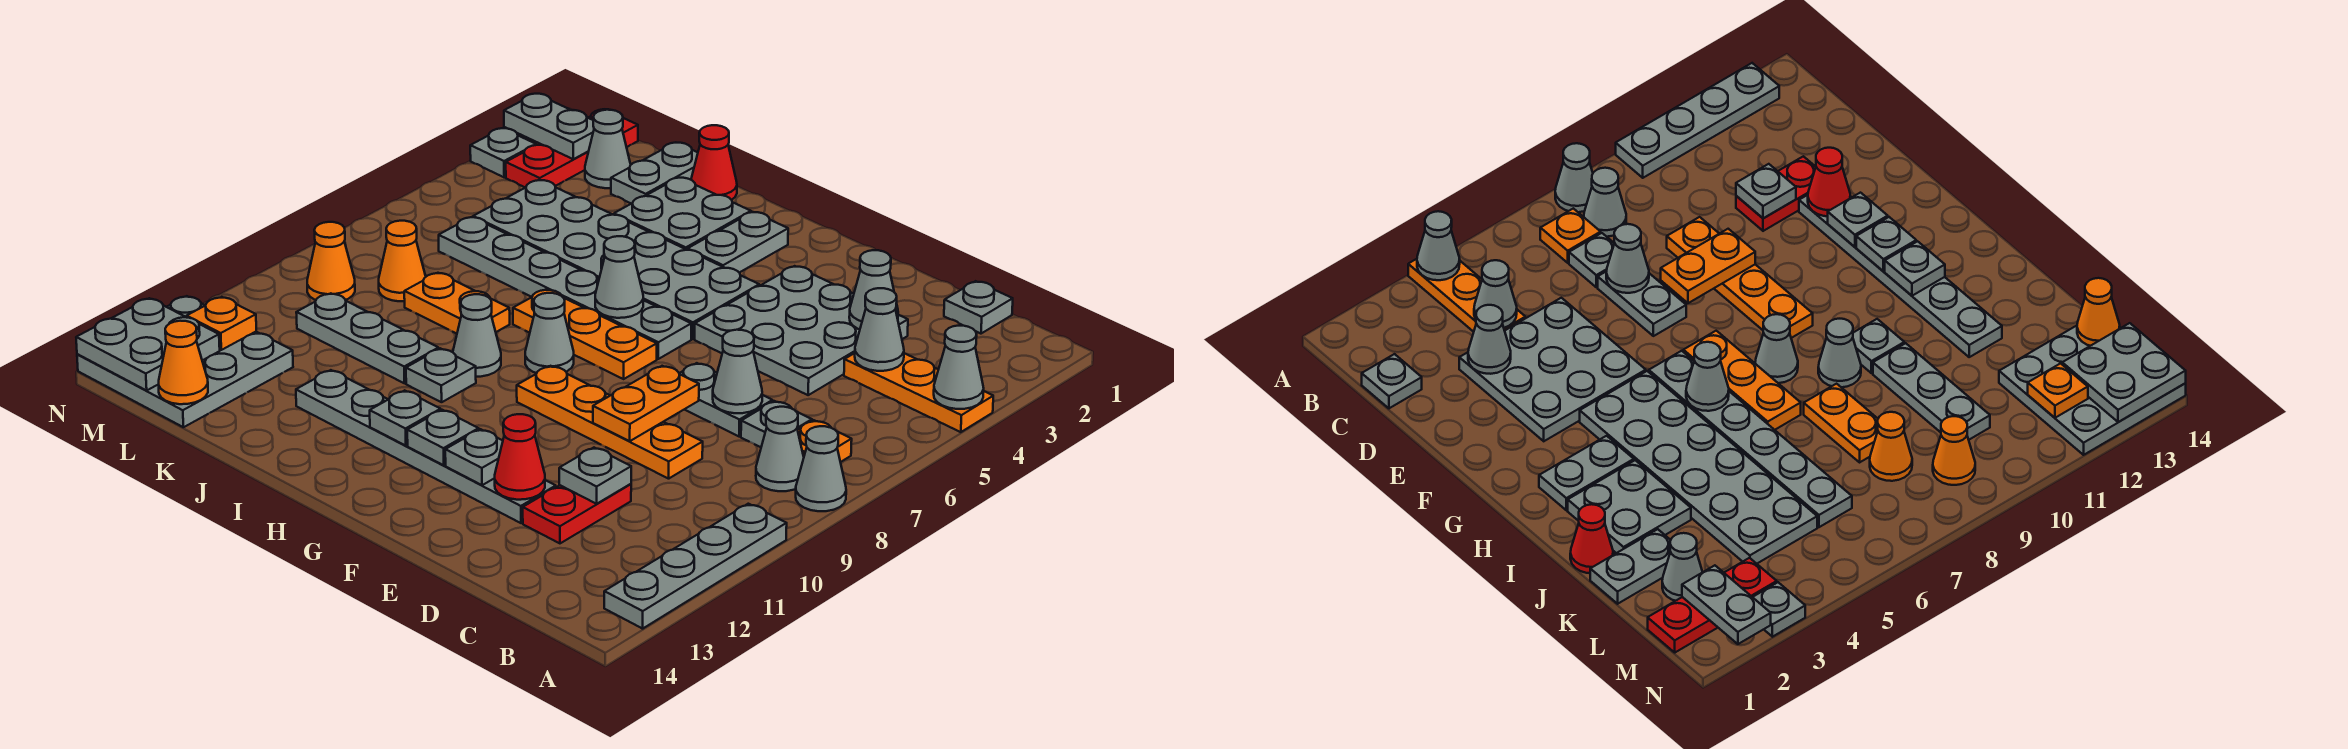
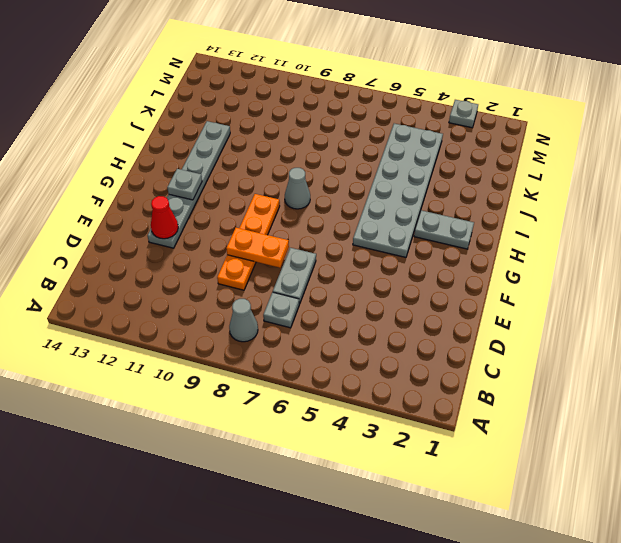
none -> orange 1x3 plate [844,353,993,432]
none -> grey 1x1 cone [796,426,846,511]
none -> grey 1x4 plate [604,504,787,629]
none -> orange 1x1 plate [798,420,852,462]

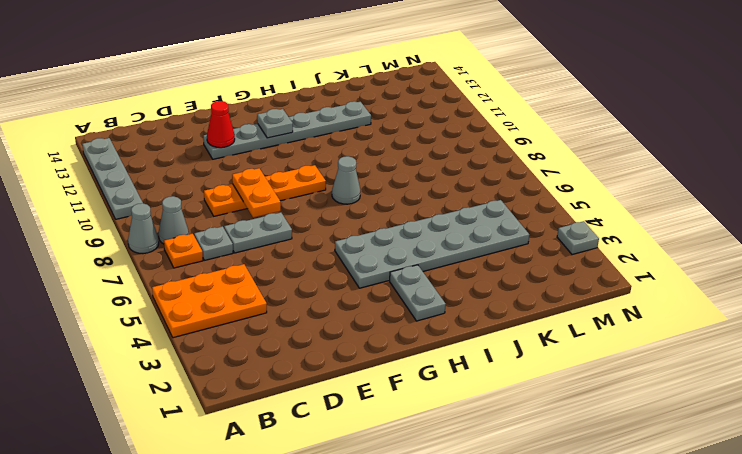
orange 2x3 plate [152,264,267,338] -> orange 1x3 plate [844,353,993,432]
none -> grey 1x1 plate [944,281,1013,334]
none -> grey 3x3 plate [695,266,908,395]
none -> red 1x2 plate [523,484,631,543]
none -> grey 1x6 plate [439,217,691,359]

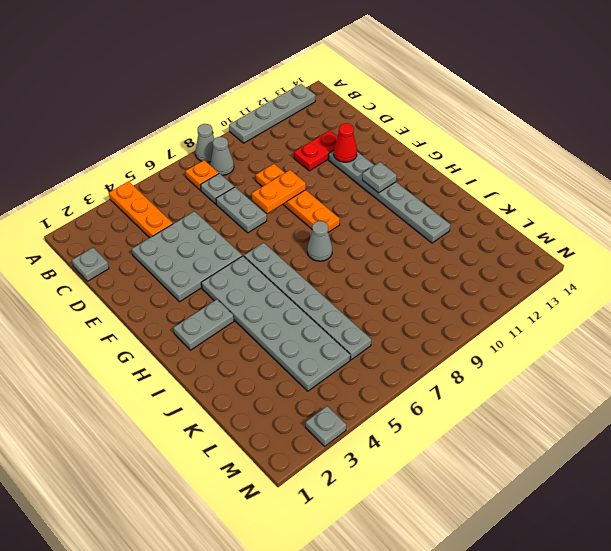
none -> orange 1x3 plate [513,289,657,379]
none -> grey 2x2 plate [614,178,751,250]
none -> grey 1x1 cone [453,294,501,377]
none -> grey 1x1 plate [406,348,476,402]

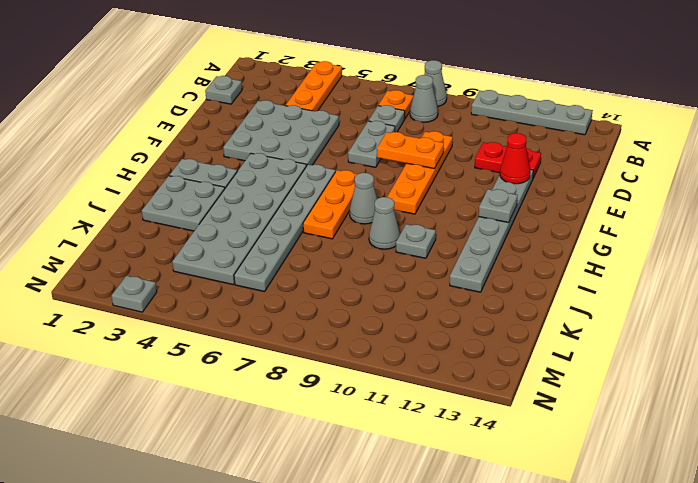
none -> red 1x1 cone [691,125,737,200]
none -> orange 1x2 plate [404,273,510,334]
none -> grey 1x3 plate [296,293,439,383]
none -> grey 1x2 plate [611,143,698,204]

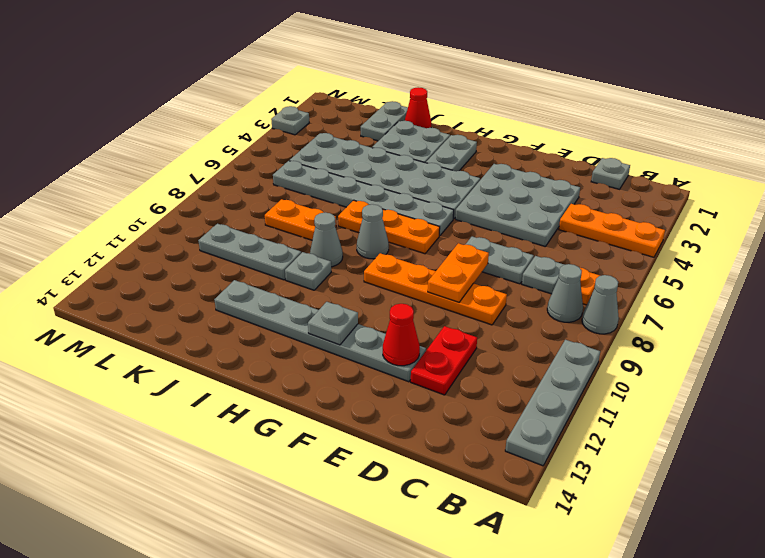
none -> grey 1x1 cone [585,110,631,188]
none -> orange 1x1 cone [379,221,426,301]
none -> grey 3x3 plate [77,296,293,427]
none -> red 1x3 plate [506,109,638,188]

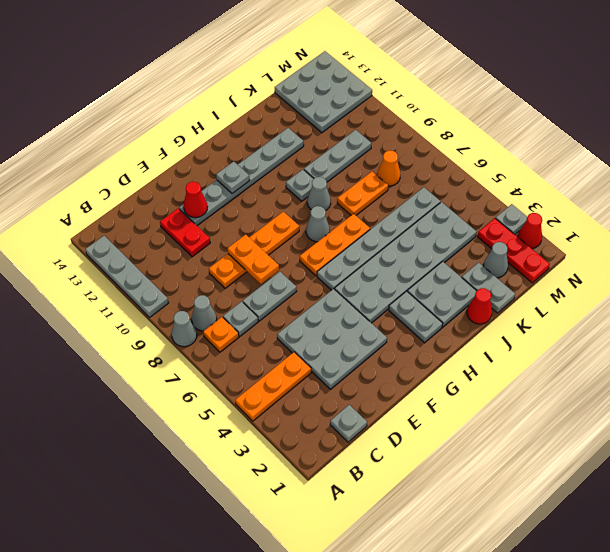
red 1x1 cone [518,213,542,248] -> none
none -> orange 1x1 cone [307,222,355,300]
none -> grey 1x1 cone [934,326,984,409]
none -> grey 1x1 cone [855,288,904,371]
none -> grey 1x1 cone [849,250,898,329]

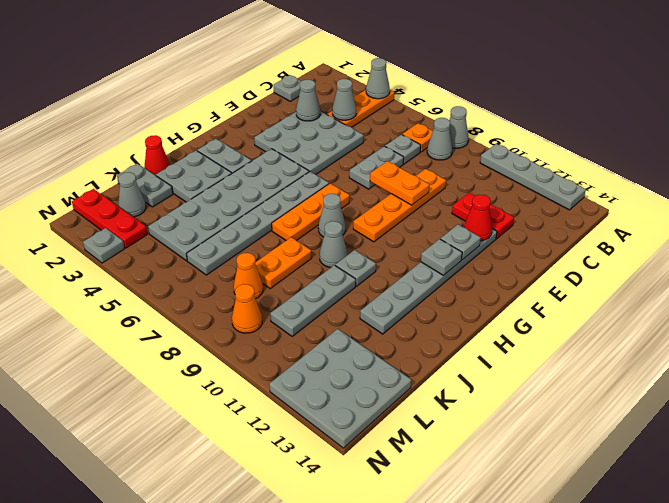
none -> grey 1x1 cone [713,330,762,413]
none -> grey 1x1 plate [559,448,631,504]
none -> grey 1x1 cone [595,236,643,318]
none -> grey 1x1 plate [370,390,441,445]

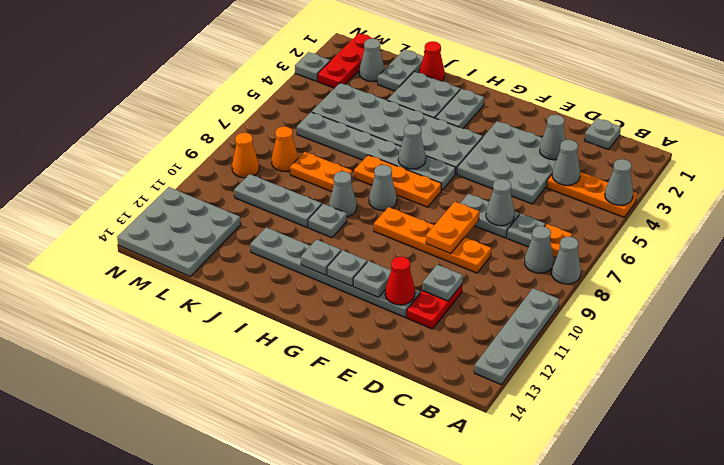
none -> orange 1x1 cone [158,321,208,404]
none -> grey 1x2 plate [504,94,594,159]
none -> orange 1x1 plate [187,297,256,350]
none -> grey 2x2 plate [76,298,220,390]

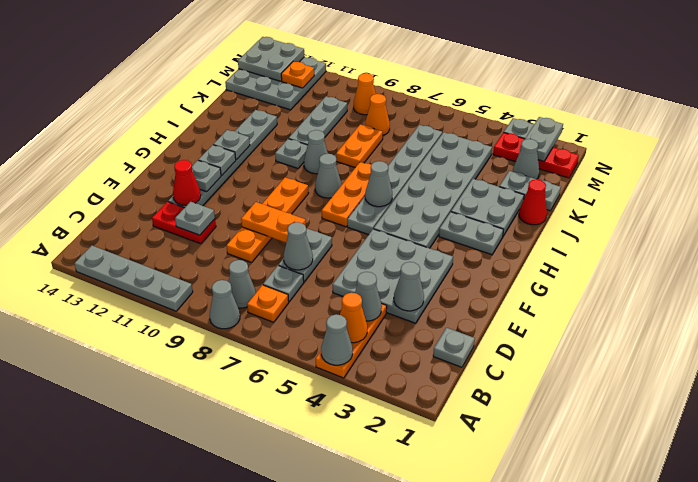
orange 1x1 cone [340,293,367,343] -> orange 1x1 cone moved to [158,321,208,404]

